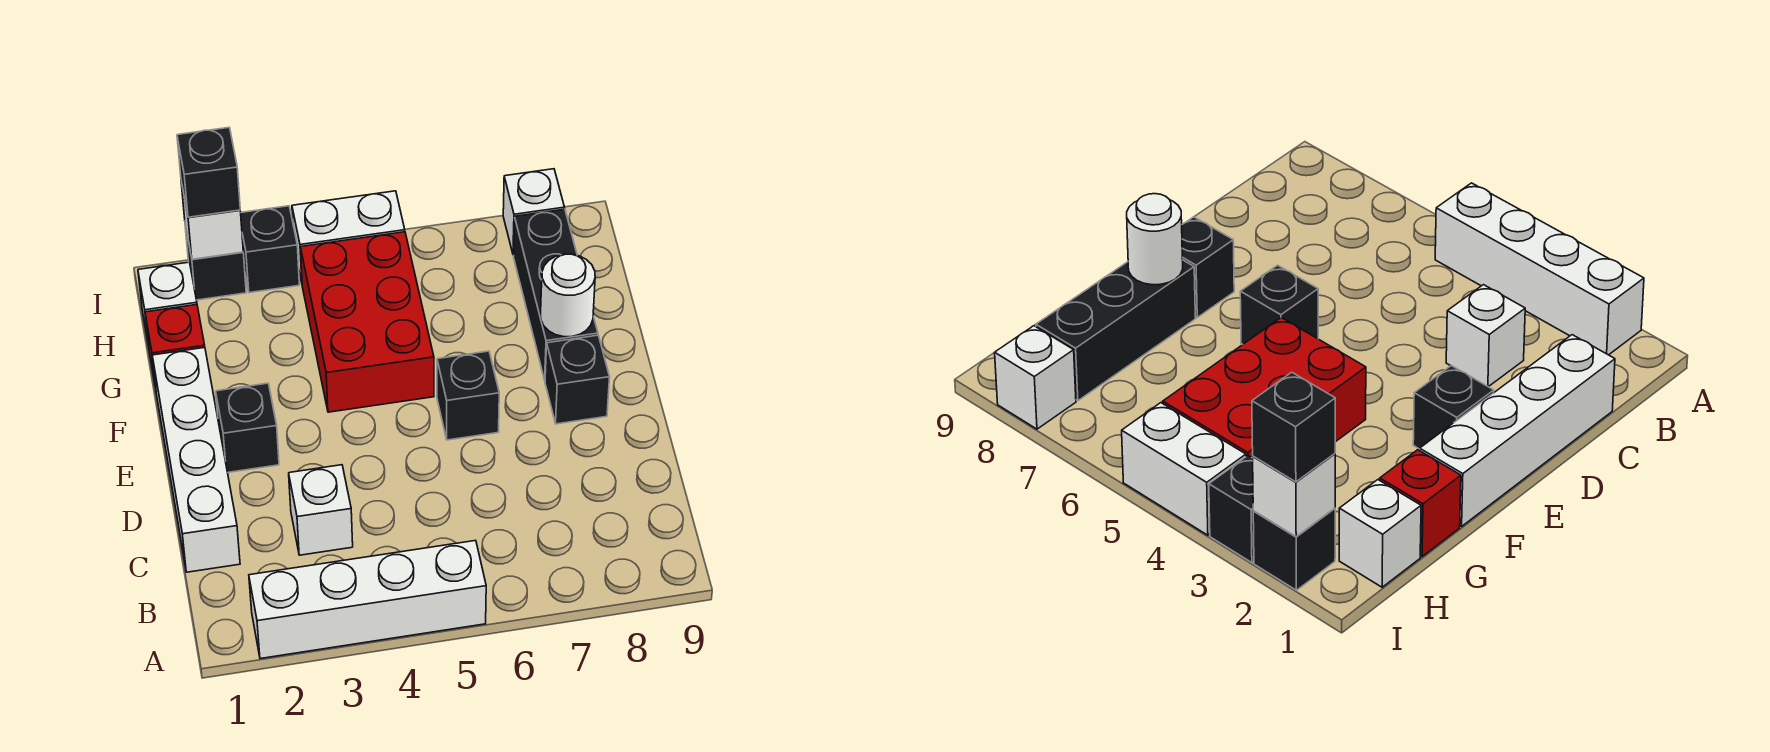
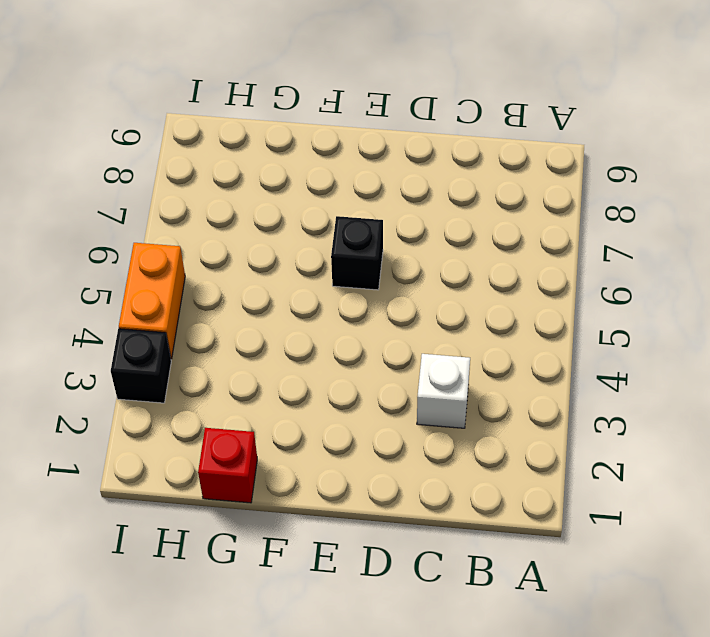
orange 1x2 brick [119,243,185,359] -> white 1x2 brick [292,191,405,282]
none -> white 1x4 brick [249,541,486,659]
none -> white 1x4 brick [152,348,240,572]
none -> black 1x1 brick [216,383,279,472]

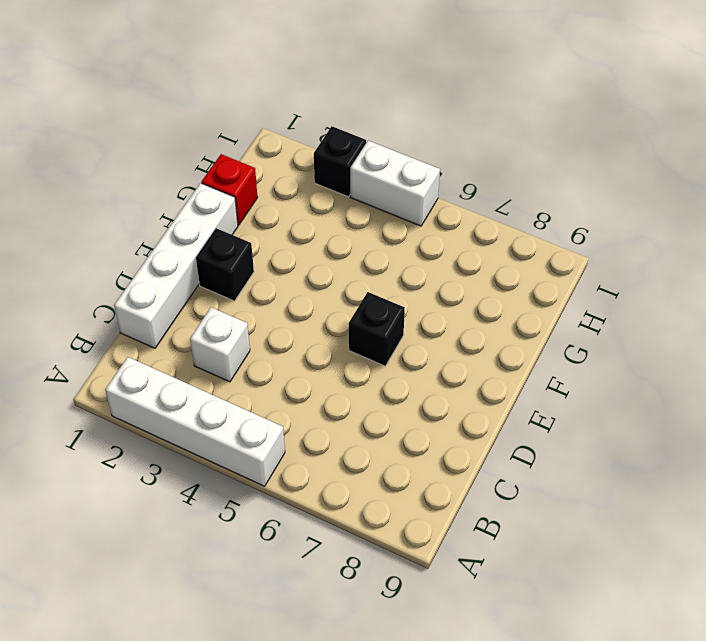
none -> black 1x1 brick [545,335,610,424]
none -> red 2x3 brick [300,232,434,412]
none -> black 1x3 brick [514,209,598,380]

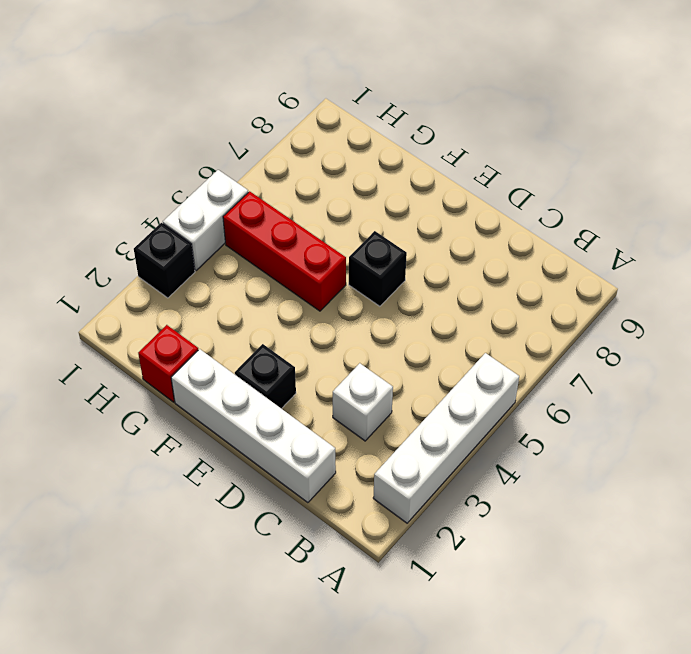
red 1x3 brick [223,191,346,311] -> red 2x3 brick [300,232,434,412]
none -> black 1x1 brick [545,335,610,424]
none -> black 1x3 brick [514,209,598,380]
none -> white 1x1 brick [138,262,197,346]

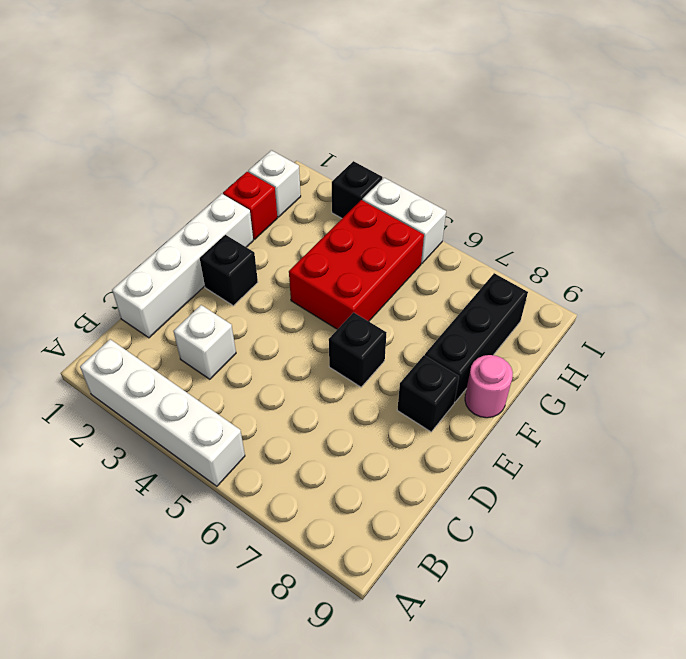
pink 1x1 round brick [465,355,513,418] -> none
none -> black 1x1 brick [185,224,246,300]
none -> white 1x1 brick [503,169,565,255]
none -> white 1x1 round brick [541,254,595,337]

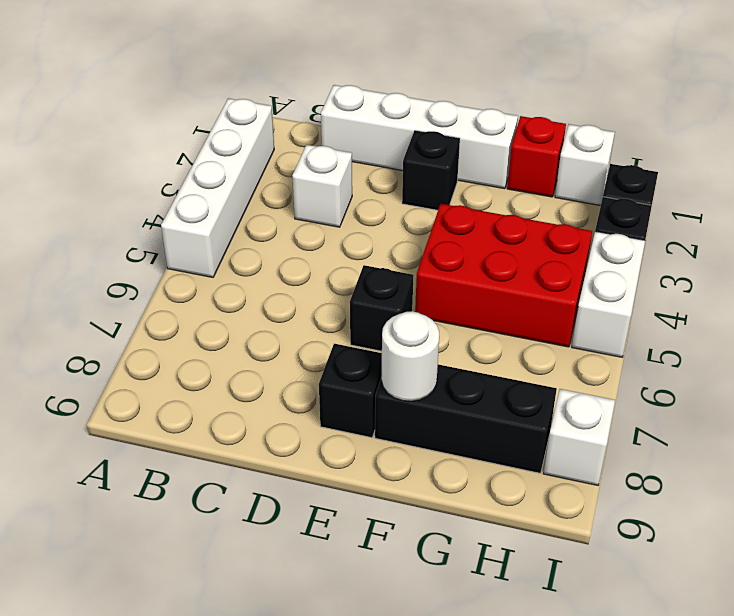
none -> white 1x1 brick [181,182,243,259]
none -> black 1x1 brick [177,128,240,217]

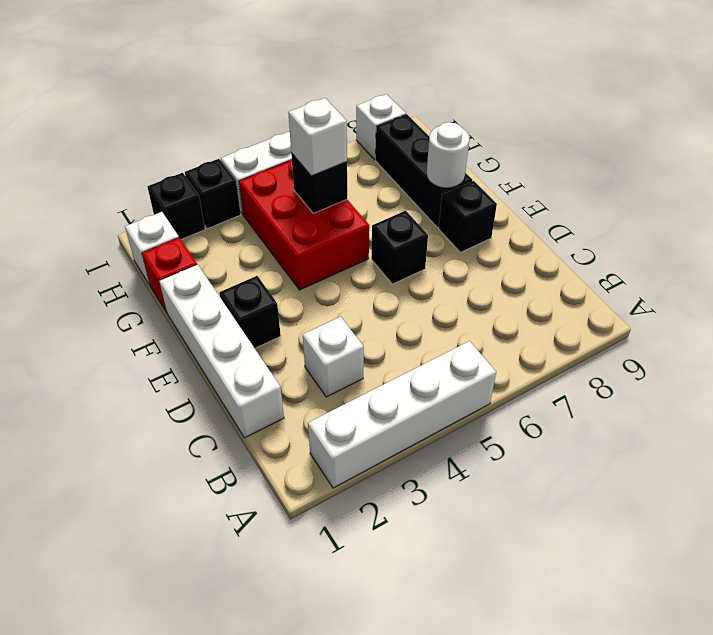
black 1x1 brick [291,153,347,213] -> black 1x1 brick moved to [177,128,240,217]
white 1x1 brick [288,98,347,176] -> white 1x1 brick moved to [181,182,243,259]

